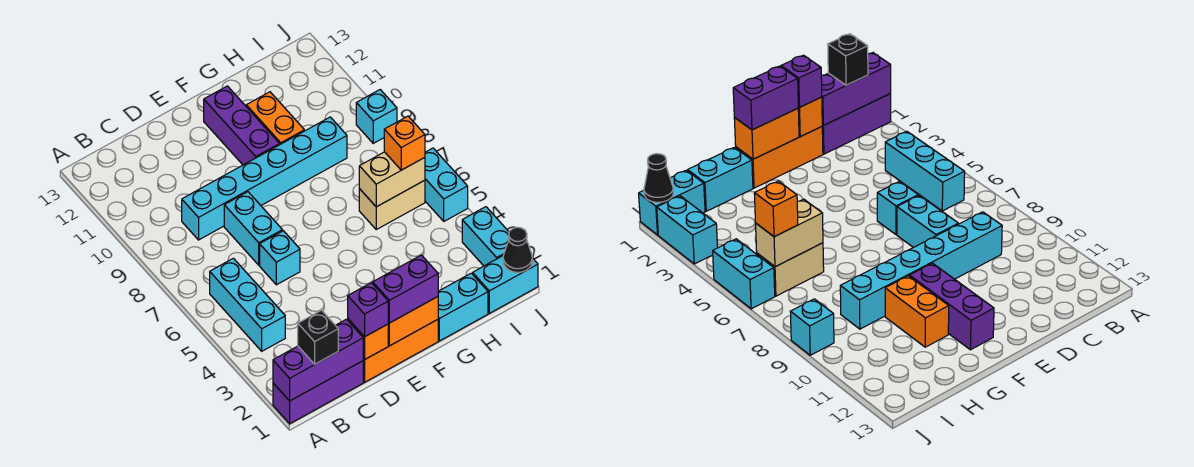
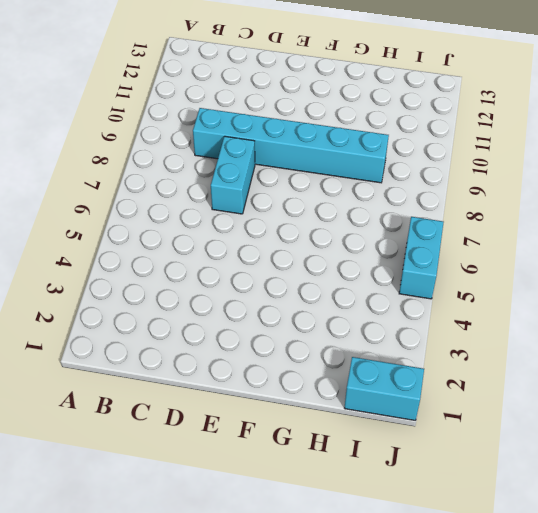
none -> purple 1x3 brick [273,361,363,424]
none -> cyan 1x3 brick [210,258,285,351]
none -> orange 1x3 brick [363,319,438,382]

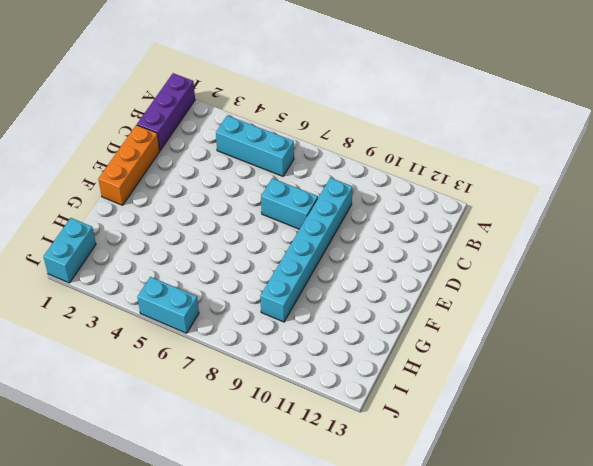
none -> cyan 1x1 brick [260,231,300,285]
none -> purple 1x3 brick [204,86,280,165]
none -> cyan 1x2 brick [438,273,488,341]

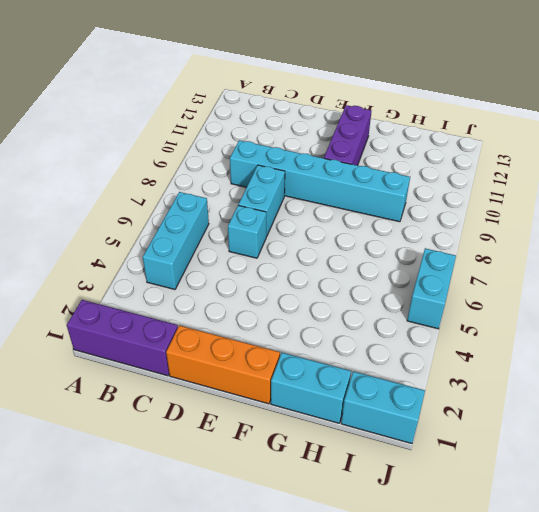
none -> orange 1x2 brick [246,92,304,144]
none -> tan 1x2 brick [359,180,425,229]
none -> cyan 1x2 brick [462,207,509,266]

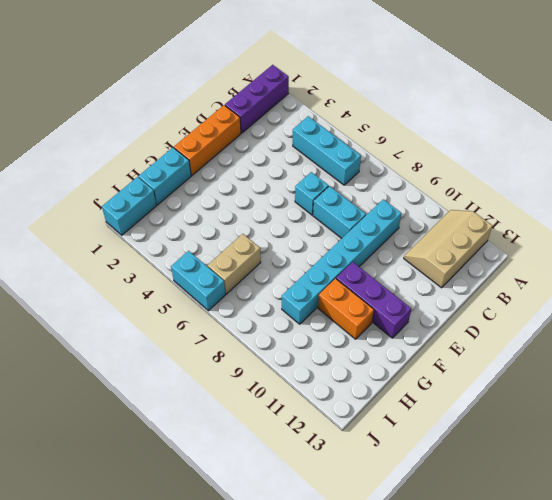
tan 2x3 slope [404,210,492,288] -> none
none -> cyan 1x2 brick [462,207,509,266]
none -> cyan 1x1 brick [356,90,397,143]
none -> purple 1x3 brick [273,319,363,401]

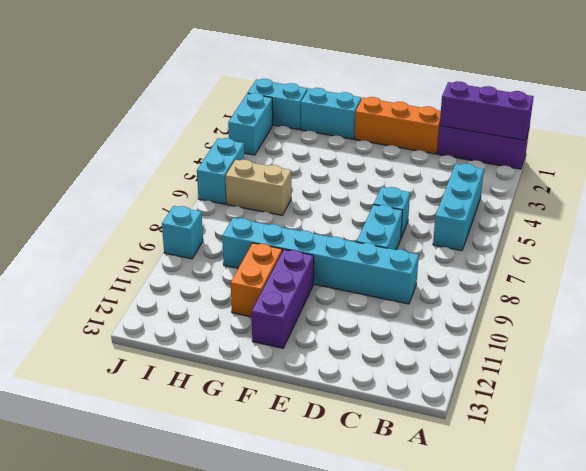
none -> orange 1x1 brick [348,319,388,360]
none -> orange 1x2 brick [388,297,438,346]
none -> tan 1x2 brick [359,152,425,207]

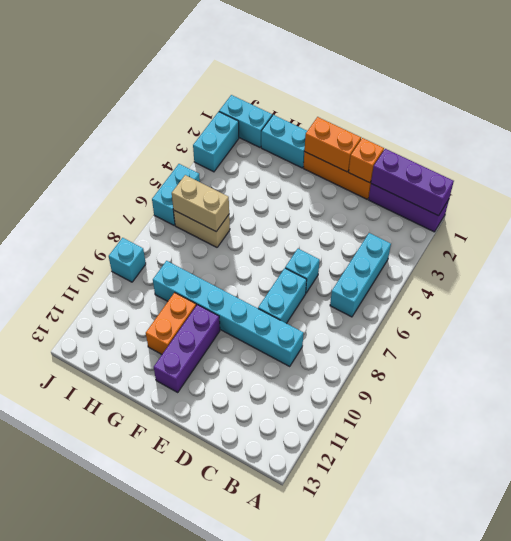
none -> black 1x1 cone [503,227,532,272]
none -> black 1x1 brick [298,310,338,364]
none -> purple 1x1 brick [348,283,388,337]

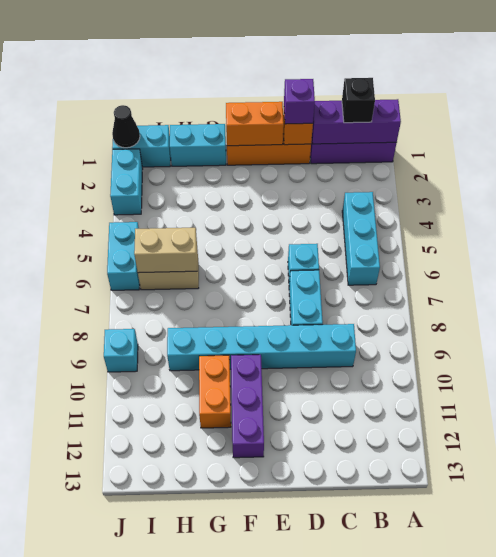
none -> purple 1x2 brick [373,255,438,323]
none -> orange 1x1 brick [384,116,425,170]

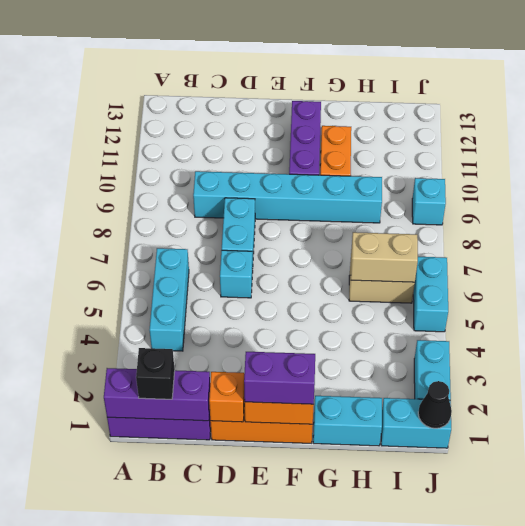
none -> purple 1x1 brick [348,283,388,337]
none -> orange 1x1 brick [384,116,425,170]

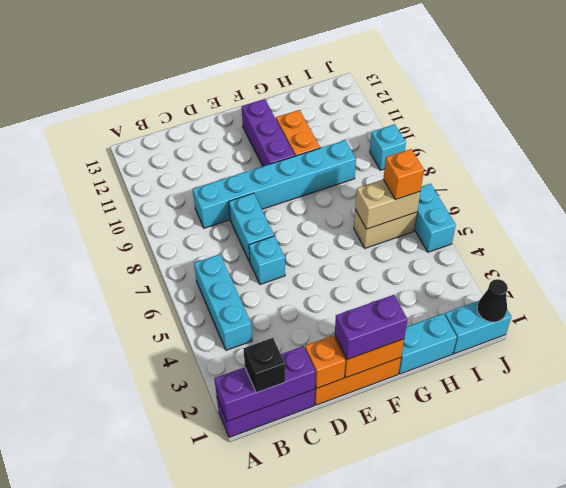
none -> cyan 1x2 brick [462,207,509,266]
none -> purple 1x1 brick [348,283,388,337]

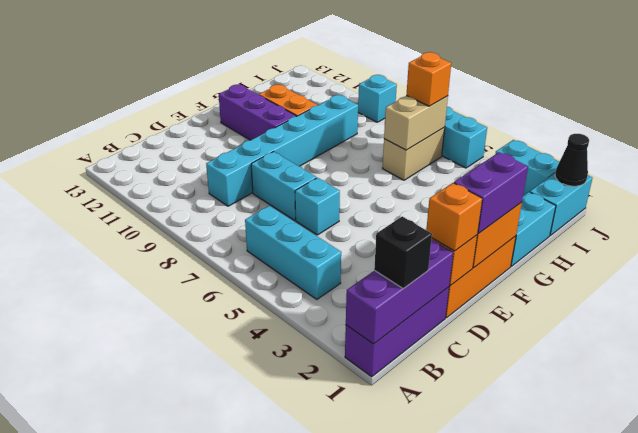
orange 1x1 brick [426,183,482,251] -> purple 1x1 brick [348,283,388,337]

